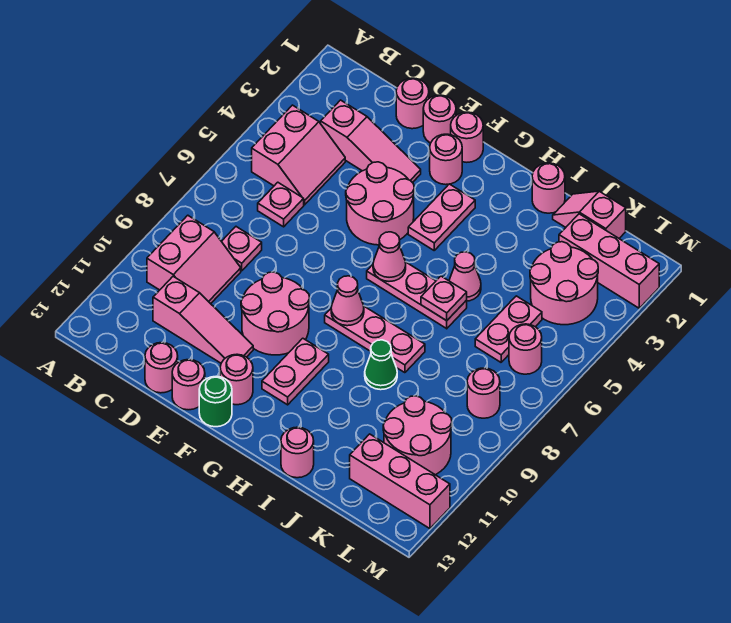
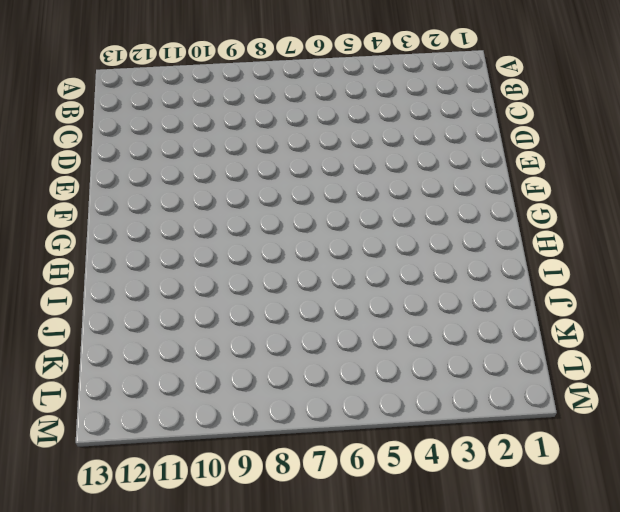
none -> pink 2x2 slope [252,105,345,205]
none -> pink 2x2 slope [147,215,241,304]
none -> pink 1x3 slope [321,100,421,183]
none -> pink 1x1 plate [258,182,304,227]

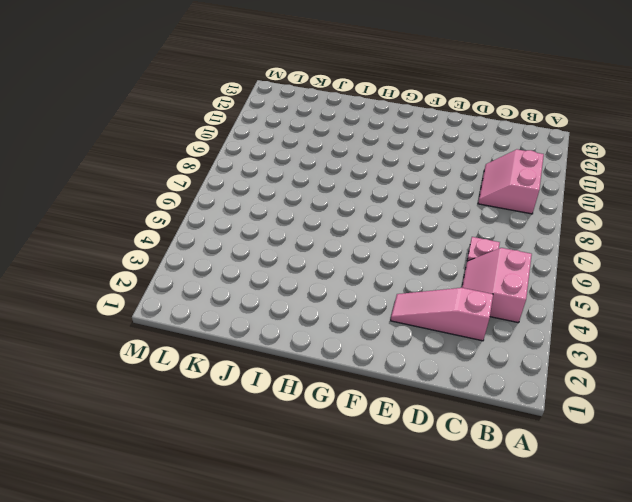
none -> pink 1x1 plate [221,227,262,271]
none -> pink 1x3 slope [153,276,253,363]
none -> pink 1x1 round brick [396,78,429,129]
none -> pink 1x1 round brick [145,343,178,393]

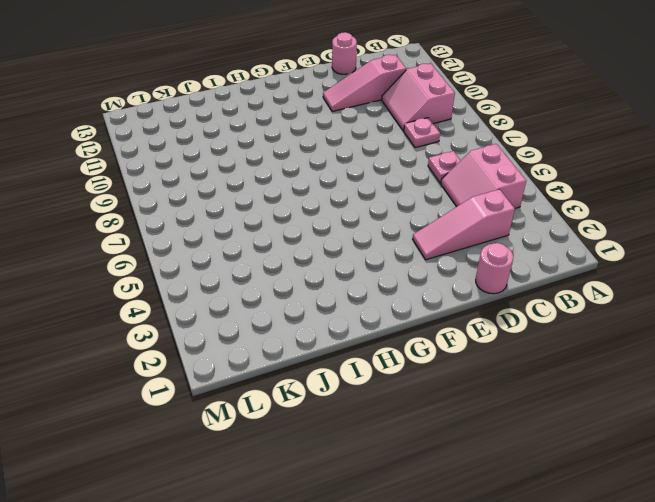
none -> pink 1x1 round brick [423,95,456,143]
none -> pink 2x2 round brick [346,162,414,245]
none -> pink 2x2 round brick [241,272,310,355]
none -> pink 1x1 round brick [172,360,205,410]

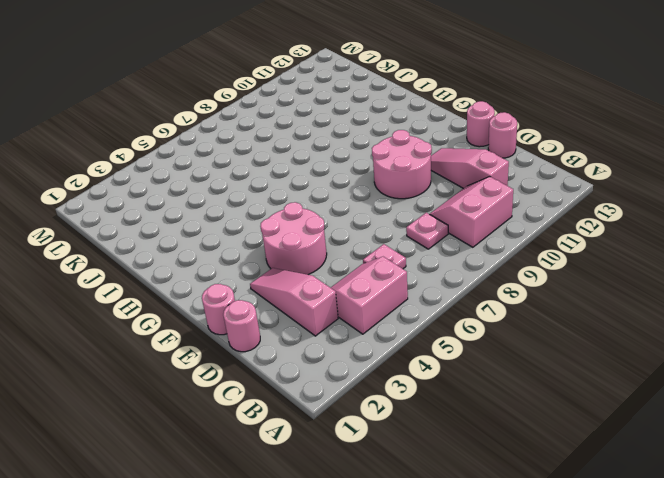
none -> pink 1x1 round brick [451,112,483,162]
none -> pink 1x1 round brick [430,134,462,185]
none -> pink 1x1 round brick [220,354,253,405]
none -> green 1x1 round brick [199,376,232,427]

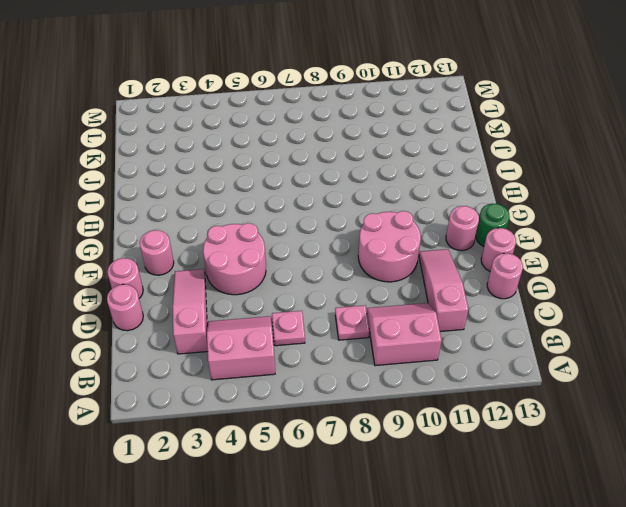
none -> pink 1x1 round brick [451,112,483,162]
none -> pink 1x2 plate [408,184,475,250]
none -> pink 1x3 plate [367,262,467,329]
none -> pink 1x3 plate [325,306,425,373]

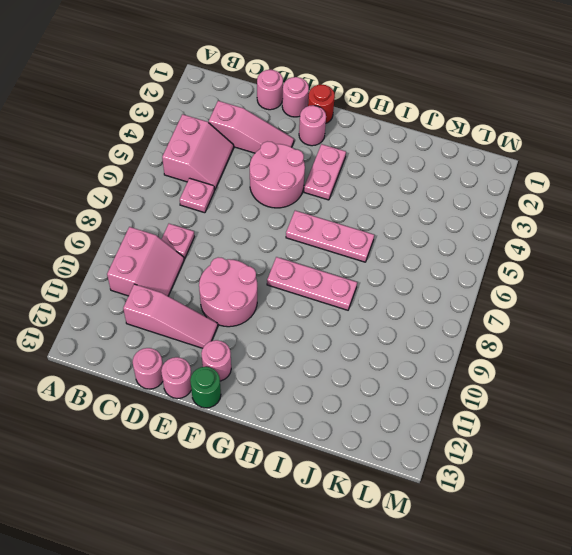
red 1x1 round brick [308,85,335,123] -> pink 1x1 round brick [451,112,483,162]
none -> pink 1x2 plate [262,338,329,405]
none -> pink 1x1 round brick [532,163,565,213]
none -> pink 1x1 cone [449,252,481,301]
none -> green 1x1 cone [365,340,397,390]

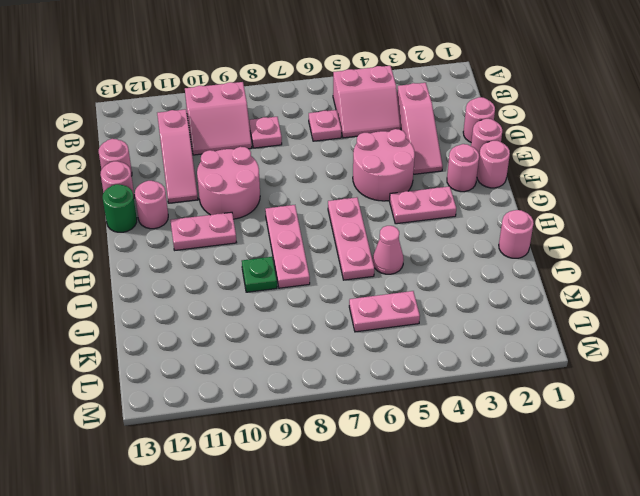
green 1x1 plate [242,257,277,292] -> green 1x1 cone [365,340,397,390]
none -> pink 1x1 round brick [281,427,314,478]
none -> pink 1x2 slope [553,191,626,238]
none -> pink 1x3 brick [559,214,659,308]
none -> pink 2x2 round brick [530,242,598,325]

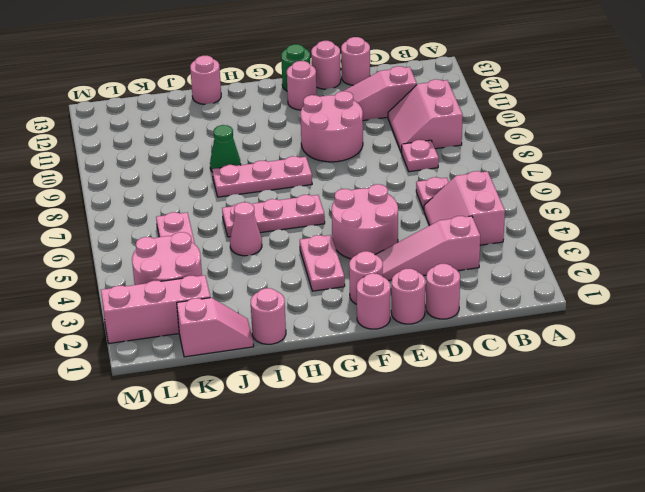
none -> pink 1x2 plate [262,338,329,405]
none -> pink 2x2 round brick [383,396,452,475]
none -> pink 1x3 brick [350,434,450,529]
none -> pink 1x1 round brick [509,324,542,374]

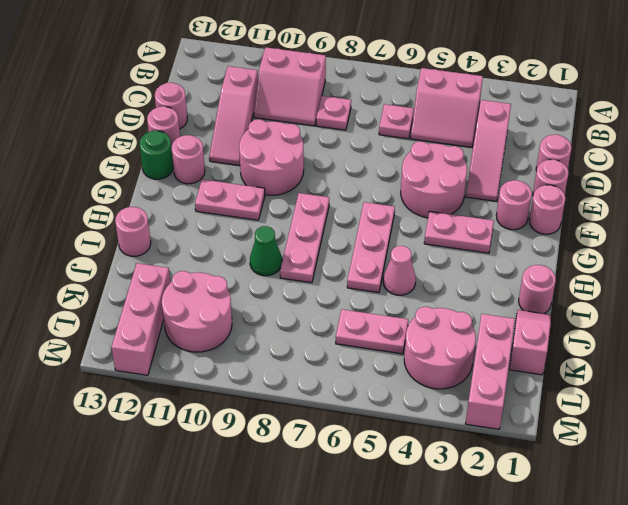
none -> pink 1x1 round brick [509,324,542,374]
none -> pink 1x1 round brick [467,368,500,418]
none -> pink 1x1 cone [373,232,406,281]
none -> pink 1x1 cone [331,276,364,326]

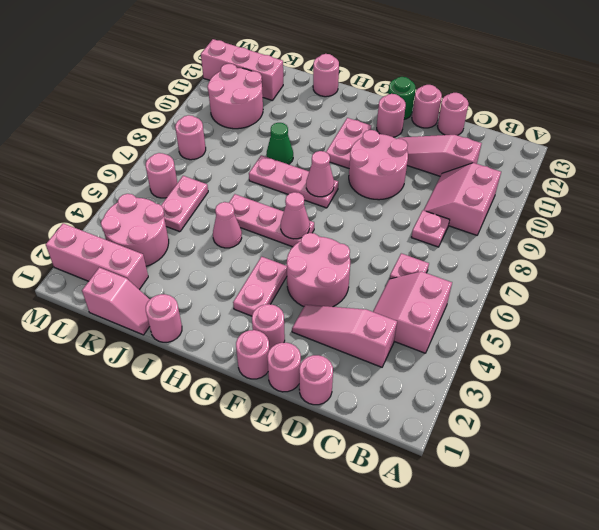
none -> pink 1x1 plate [421,276,467,321]

